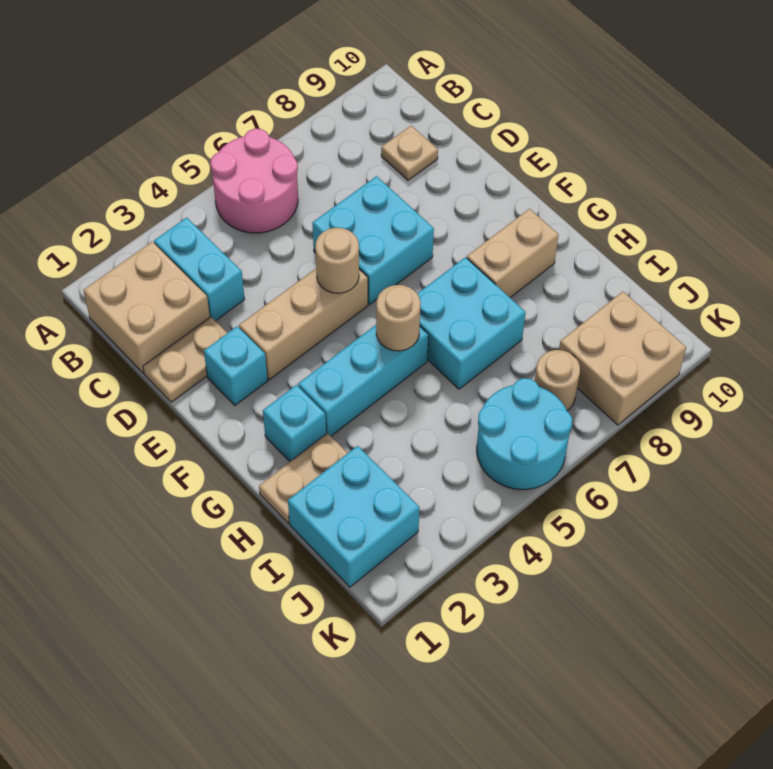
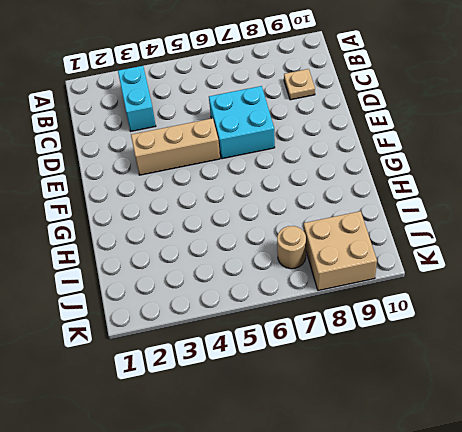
none -> pink 2x2 round brick [210,129,298,233]
none -> tan 2x2 brick [83,242,210,373]
none -> tan 1x2 plate [143,317,227,402]

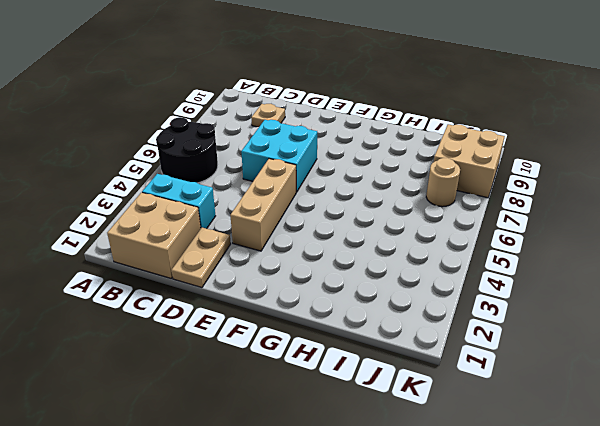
black 2x2 round brick [156,117,218,183] -> pink 2x2 round brick [210,129,298,233]
none -> cyan 1x1 brick [204,326,268,405]
none -> cyan 1x1 brick [263,385,326,461]
none -> cyan 1x3 brick [298,325,428,436]

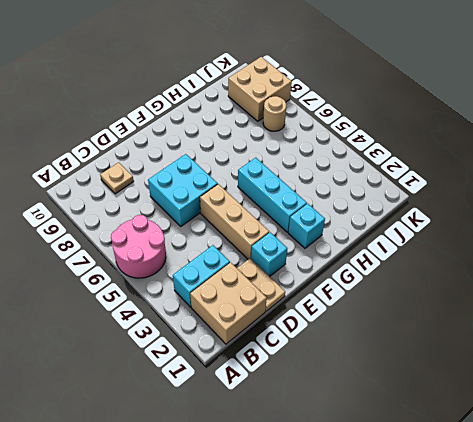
none -> cyan 2x2 brick [417,257,526,389]
none -> tan 1x2 brick [467,209,559,298]
none -> tan 1x2 plate [259,433,347,523]

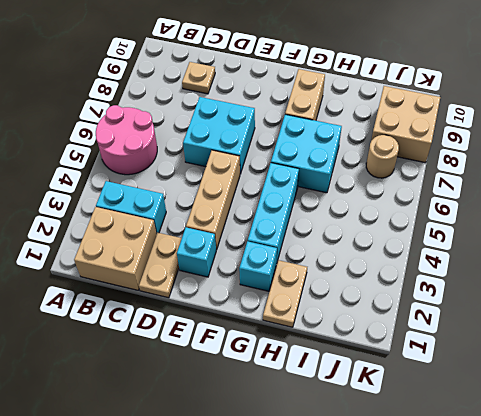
none -> cyan 2x2 brick [288,446,420,587]
none -> cyan 2x2 round brick [477,378,572,490]
none -> tan 1x1 round brick [315,228,359,293]

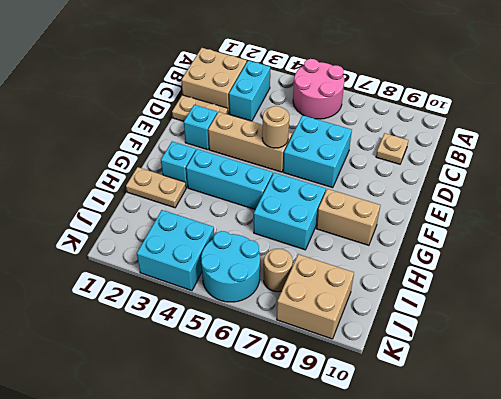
cyan 2x2 brick [137,210,214,291] -> cyan 2x2 brick moved to [288,446,420,587]
none -> tan 1x1 round brick [376,285,421,351]

